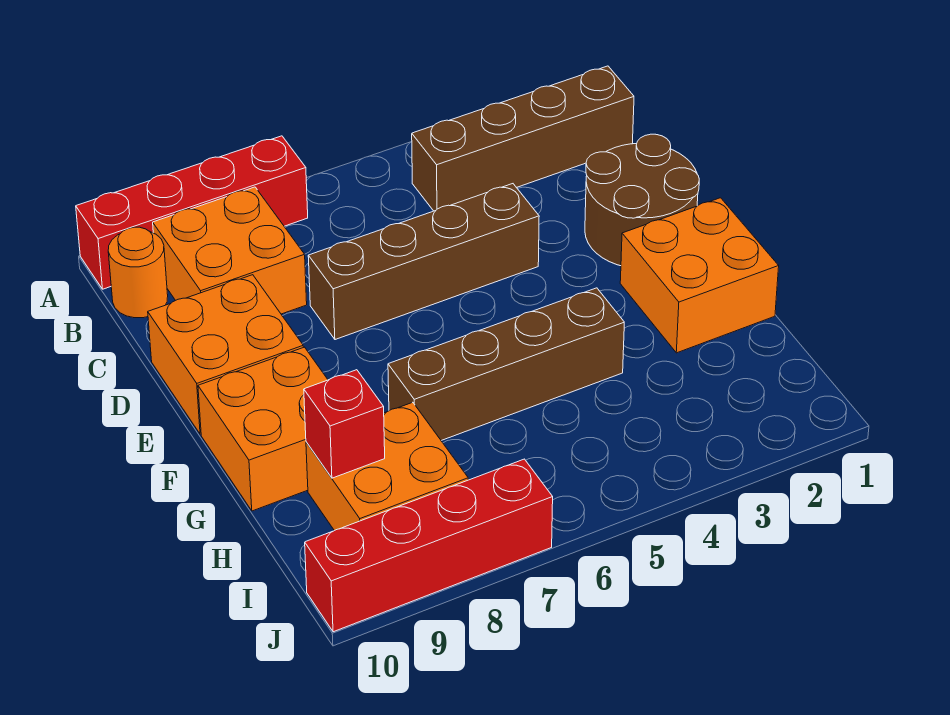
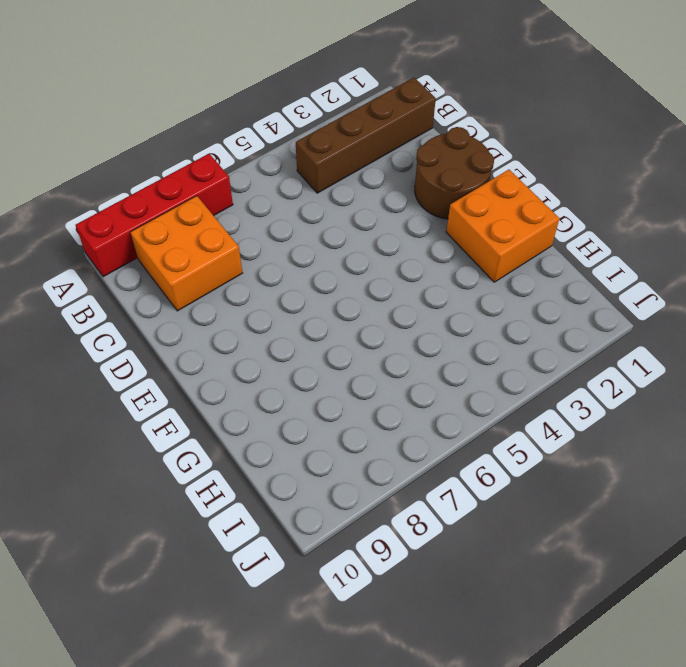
none -> orange 1x1 round brick [108,227,168,318]
none -> brown 1x4 brick [308,184,539,340]
none -> orange 2x2 brick [148,275,303,434]

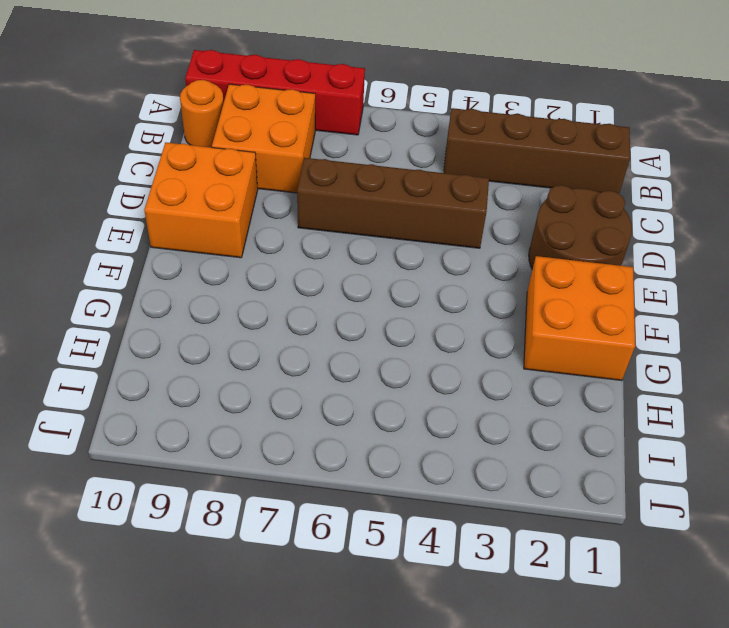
none -> orange 2x2 brick [198,347,328,511]
none -> brown 1x4 brick [388,288,624,441]
none -> orange 2x2 brick [306,402,468,531]

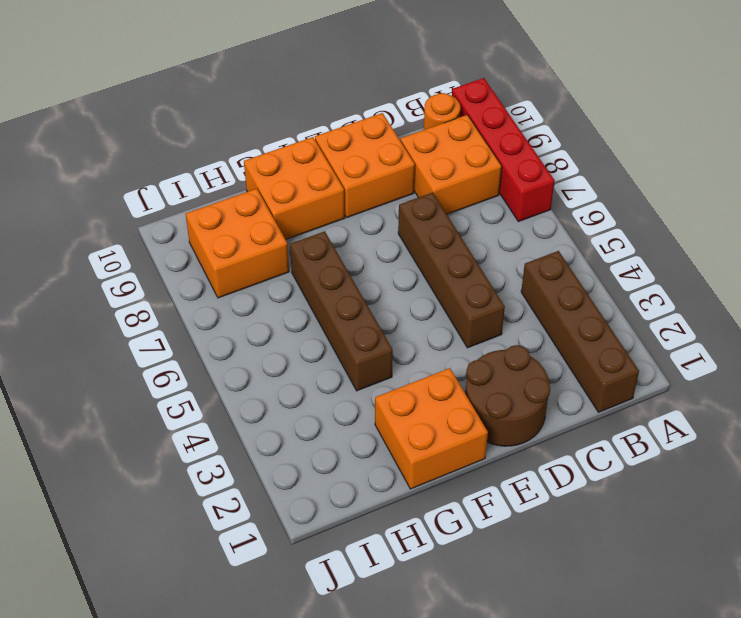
none -> red 1x4 brick [305,459,553,632]
none -> red 1x1 brick [304,370,385,478]

